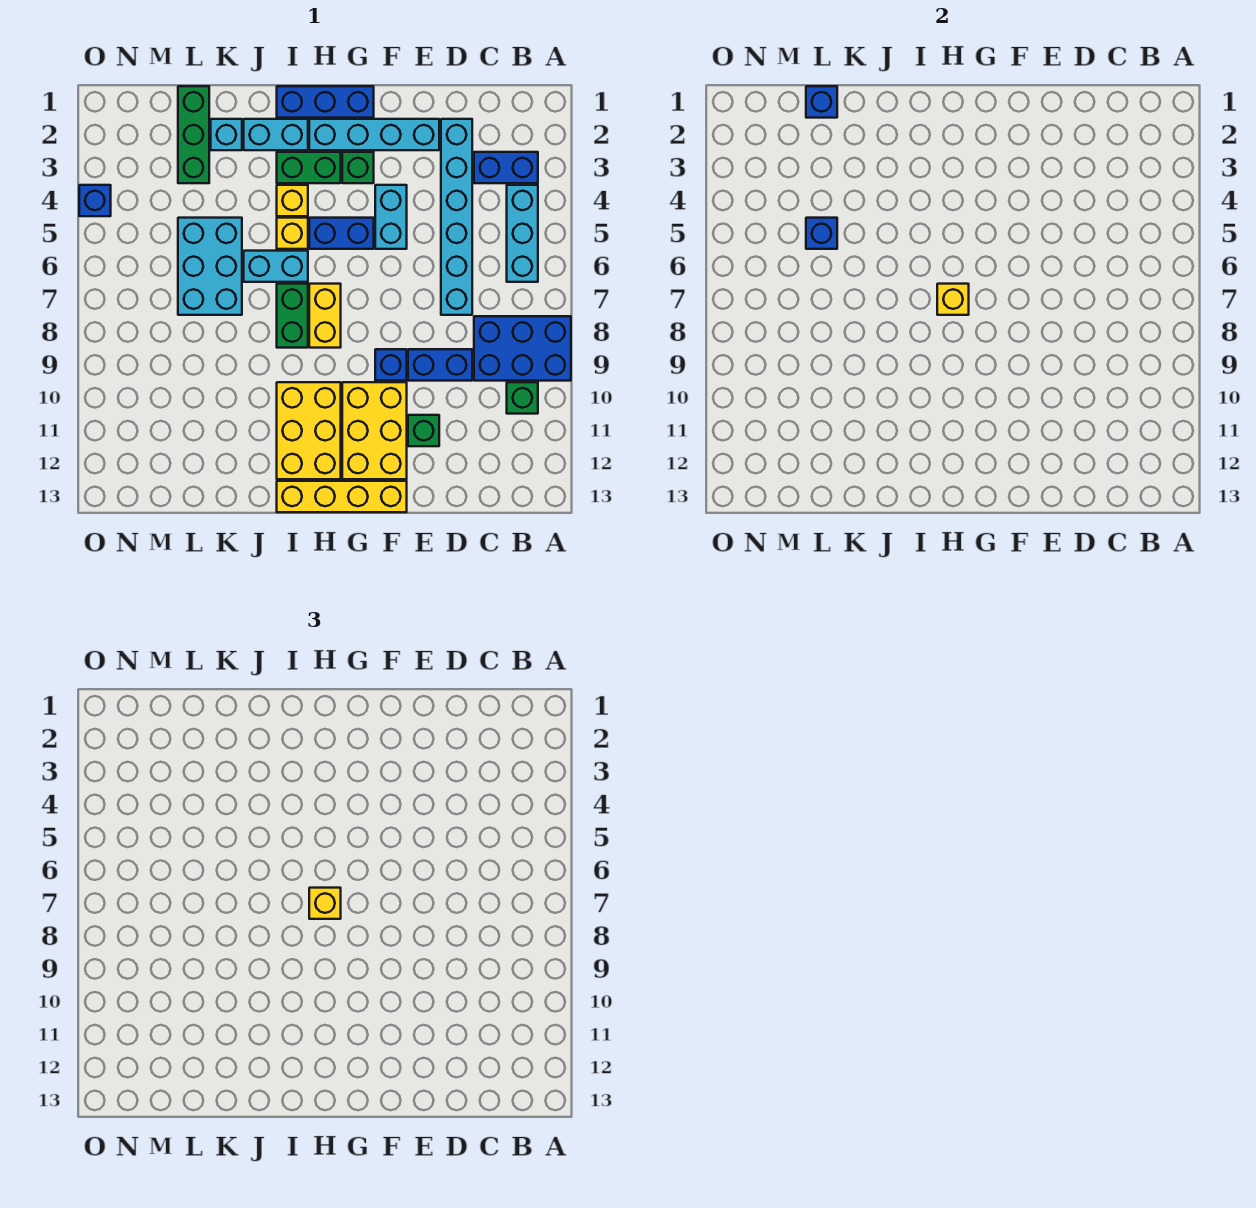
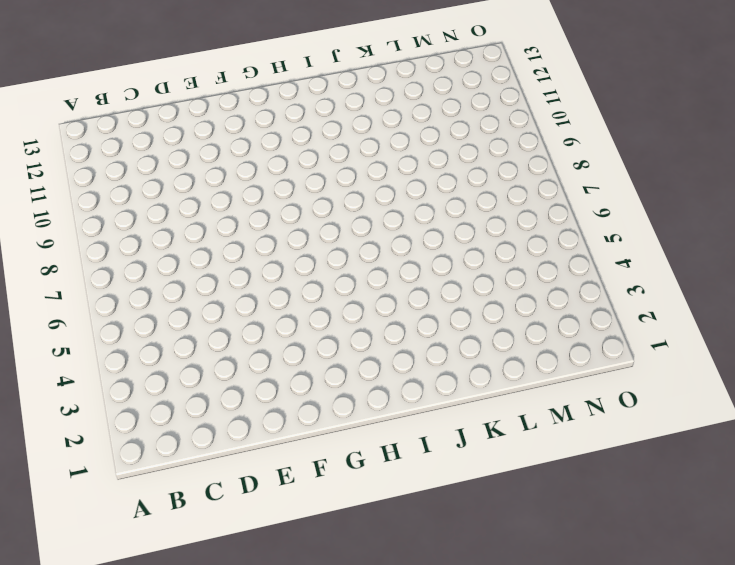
none -> blue 2x3 brick [474,316,571,381]
none -> blue 1x2 brick [474,152,538,183]
none -> cyan 1x3 brick [507,185,538,282]
none -> green 1x1 brick [507,382,538,414]

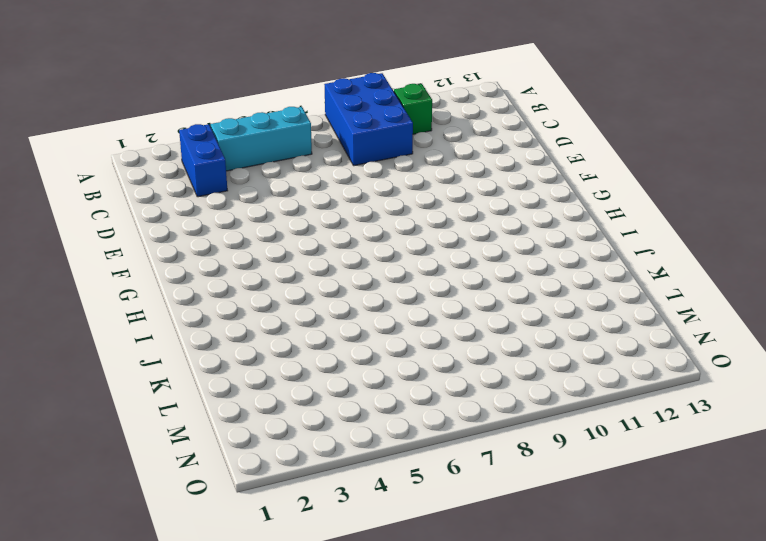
none -> cyan 1x6 brick [441,119,472,315]
none -> blue 1x2 brick [408,349,472,381]
none -> cyan 1x4 brick [309,119,439,150]
none -> green 1x1 brick [408,415,439,446]

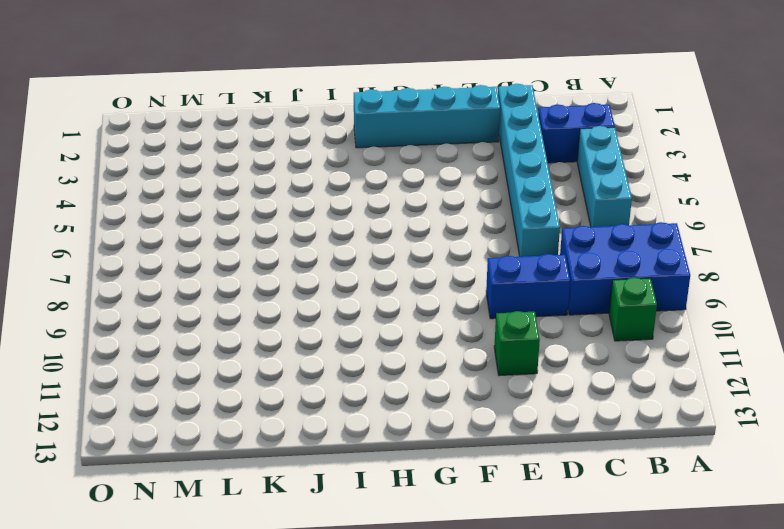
none -> cyan 1x2 brick [375,185,407,249]
none -> blue 1x1 brick [375,349,407,381]
none -> yellow 2x3 brick [342,382,407,479]
none -> yellow 1x4 brick [277,481,407,512]

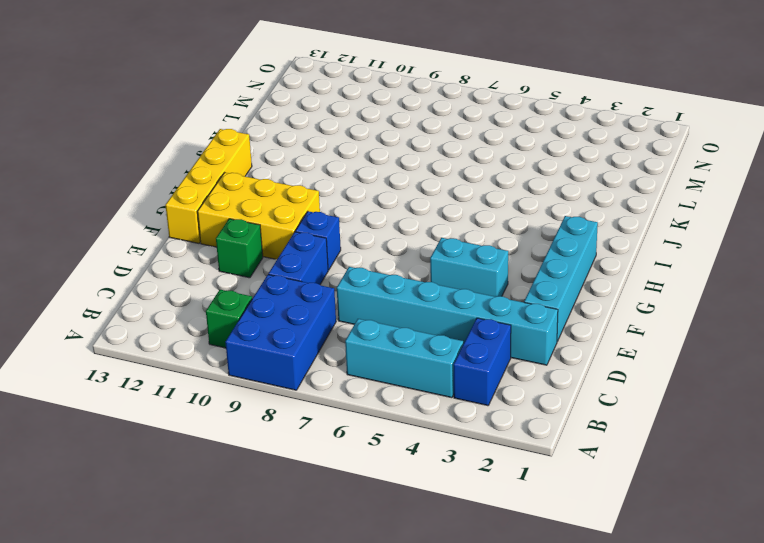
none -> blue 1x3 brick [277,86,374,118]
none -> green 1x1 brick [342,152,374,183]
none -> blue 1x2 brick [309,218,374,249]
none -> green 1x2 brick [277,152,341,183]

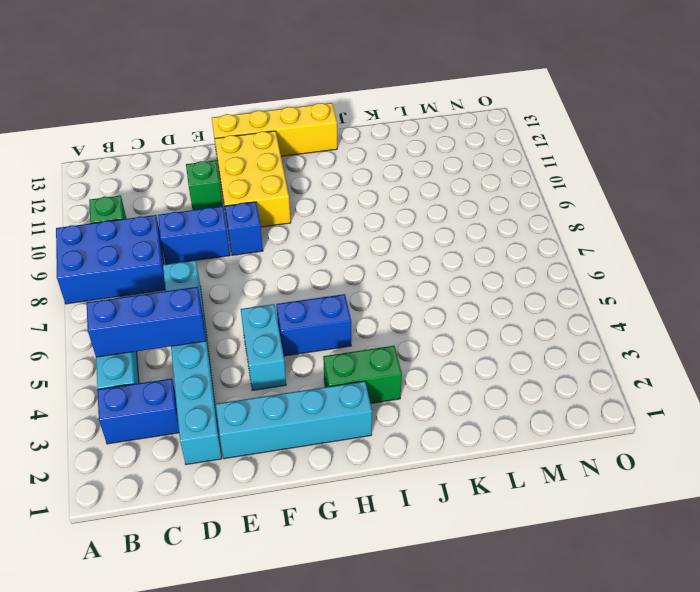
blue 1x3 brick [87,287,206,357] -> blue 1x3 brick moved to [277,86,374,118]
none -> green 1x1 brick [342,152,374,183]
none -> yellow 1x2 brick [309,284,341,348]
none -> yellow 2x3 brick [277,382,341,479]
none -> cyan 1x2 brick [244,119,308,150]

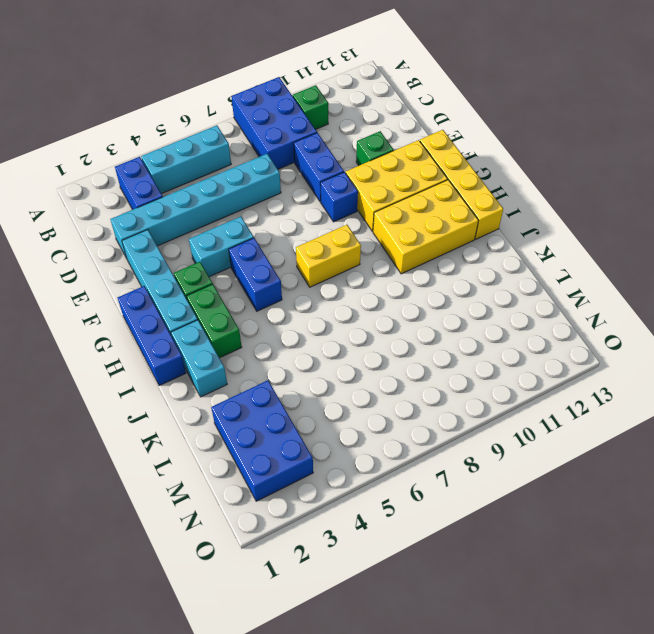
blue 2x3 brick [211,380,313,501] -> green 1x3 brick [178,86,209,183]
none -> yellow 1x1 brick [277,185,308,216]
none -> yellow 1x1 brick [277,218,308,249]
none -> cyan 1x2 brick [244,251,308,282]
none -> green 1x2 brick [277,284,308,348]

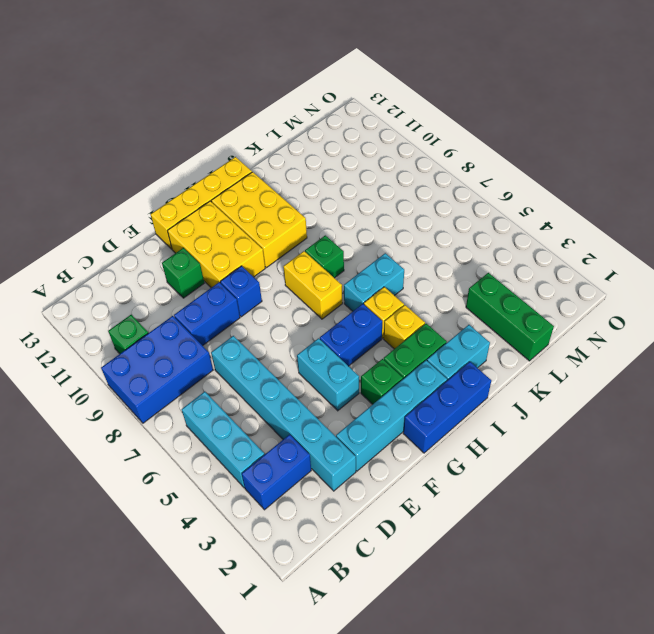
green 1x1 brick [305,235,344,278] -> green 1x2 brick [277,284,308,348]
none -> cyan 1x1 brick [211,119,242,150]
none -> cyan 2x3 brick [178,218,242,315]
none -> blue 1x1 brick [79,185,111,216]
none -> yellow 1x1 brick [937,284,969,315]

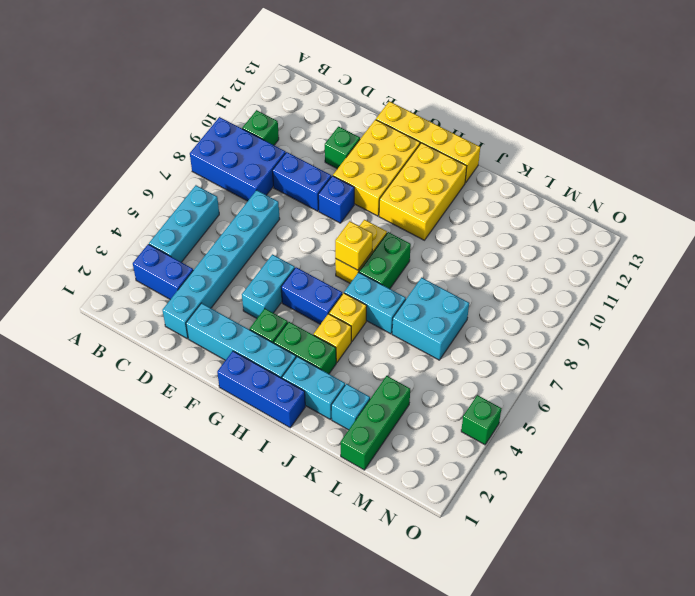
cyan 2x2 brick [392,278,469,360] -> cyan 2x3 brick [178,218,242,315]
green 1x1 brick [461,395,502,445] -> blue 1x1 brick [79,185,111,216]
none -> blue 1x1 brick [806,86,837,118]
none -> blue 1x1 brick [806,218,837,249]
none -> yellow 1x1 brick [309,888,341,919]

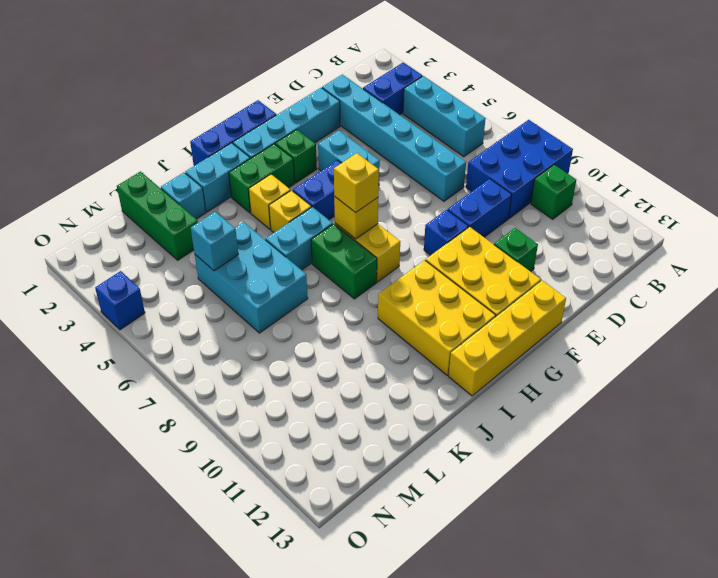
cyan 1x1 brick [191,212,238,271] -> blue 1x1 brick [806,218,837,249]
none -> blue 1x1 brick [806,86,837,118]

